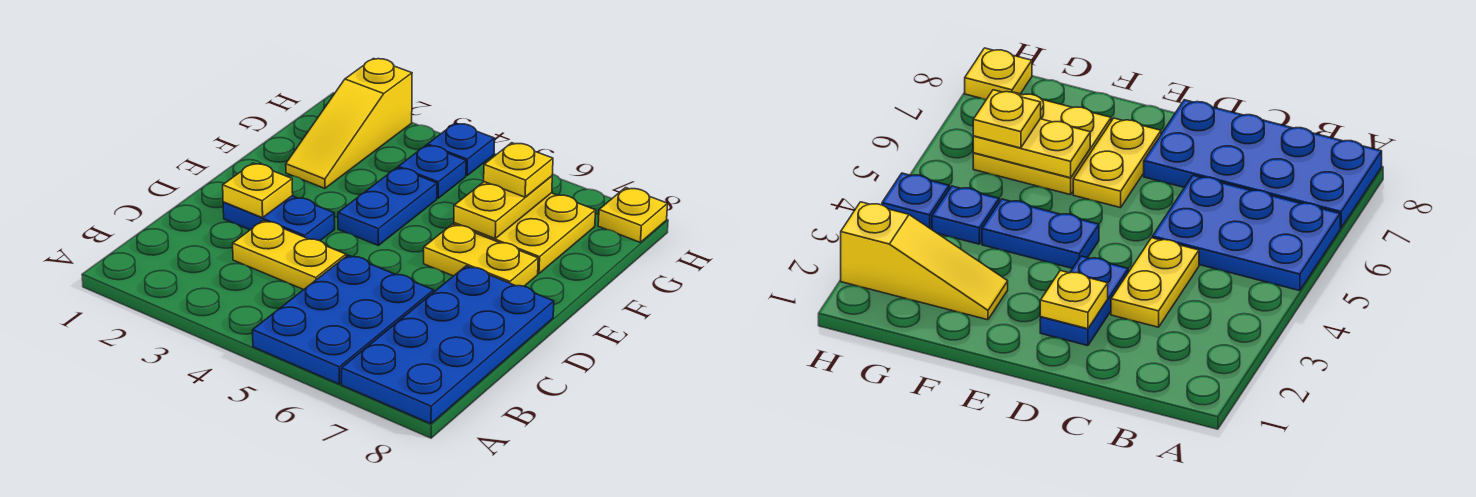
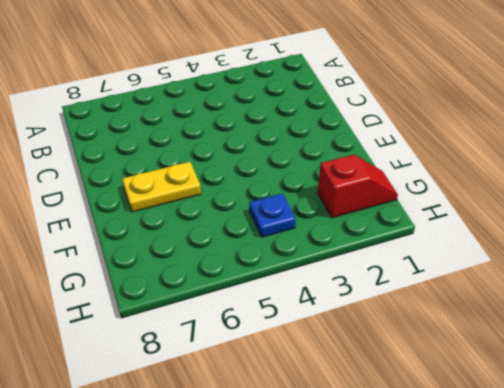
red 1x2 slope [318,155,398,218] -> yellow 1x3 slope [286,59,412,188]
none -> blue 2x3 plate [253,255,434,384]
none -> blue 2x4 plate [342,266,554,424]
none -> yellow 1x2 plate [233,220,346,290]

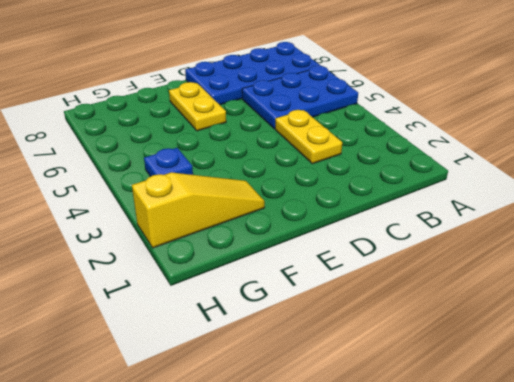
none -> blue 1x2 plate [223,196,335,241]
none -> blue 1x2 plate [338,168,437,245]
none -> yellow 2x2 plate [454,193,596,274]

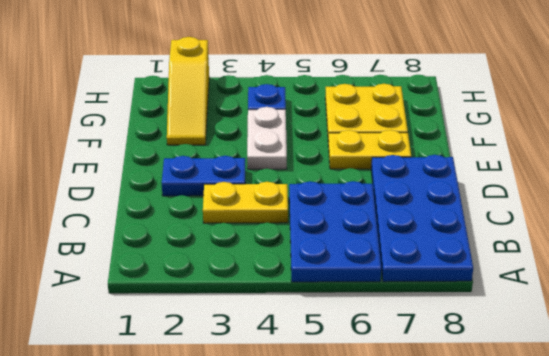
white 1x2 plate [247,107,287,169] -> blue 1x2 plate [338,168,437,245]
none -> blue 1x1 plate [428,123,495,176]
none -> yellow 1x1 plate [598,188,668,242]
none -> yellow 1x1 plate [223,163,293,218]

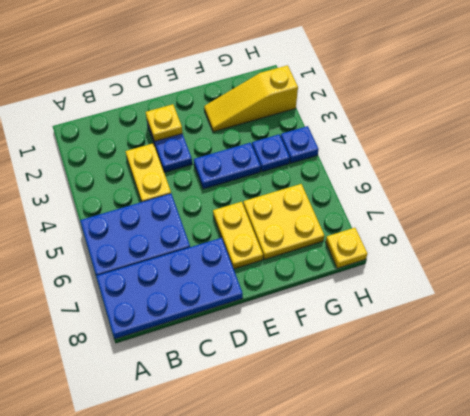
none -> yellow 1x2 plate [454,176,552,238]
none -> yellow 1x1 plate [484,143,553,197]

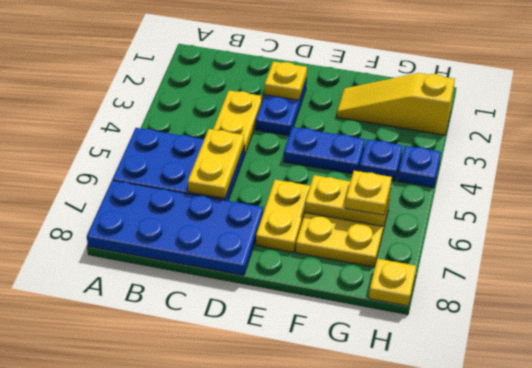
yellow 1x2 plate [188,129,244,198] -> none

